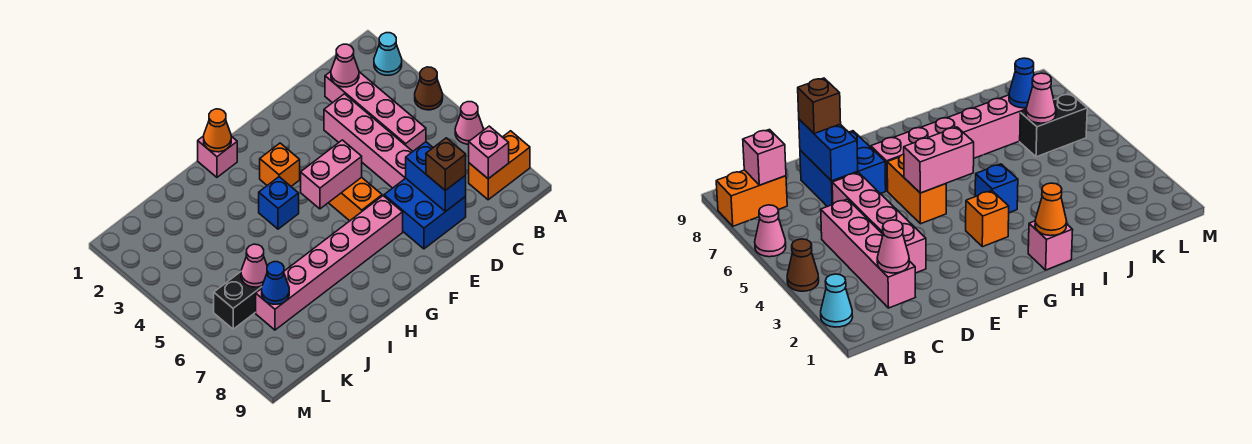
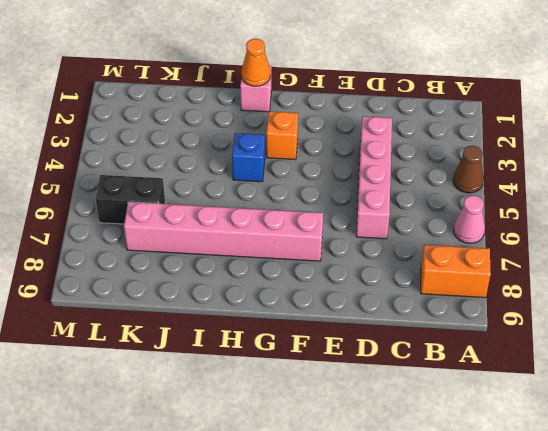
none -> cyan 1x1 cone [374,33,402,75]
none -> pink 1x4 brick [325,72,426,151]
none -> blue 2x2 brick [384,178,466,249]

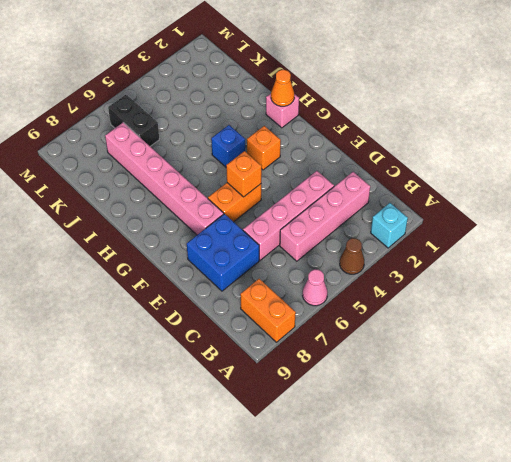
cyan 1x1 brick [371,203,408,248] -> cyan 1x1 cone [374,33,402,75]
orange 1x1 brick [226,151,262,197] -> pink 1x2 brick [301,140,362,209]
none -> pink 1x1 brick [469,126,509,179]
none -> pink 1x1 cone [331,44,359,87]
none -> blue 1x2 brick [406,142,466,212]

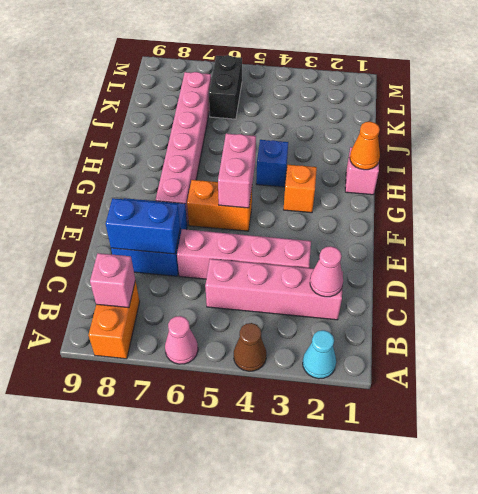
none -> pink 1x1 cone [241,244,267,287]
none -> blue 1x1 cone [262,262,289,304]
none -> brown 1x1 brick [426,138,466,191]

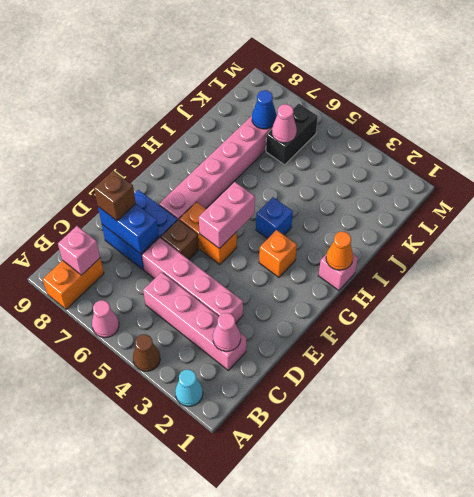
brown 1x1 brick [161,220,199,260] -> none

